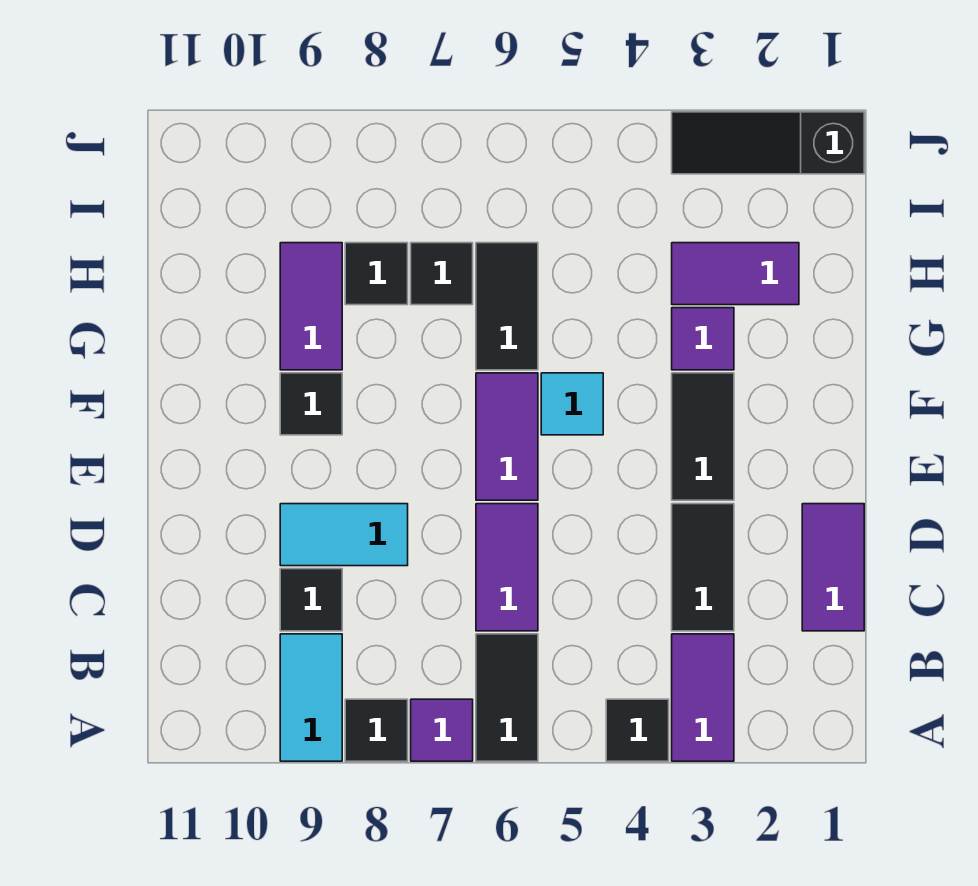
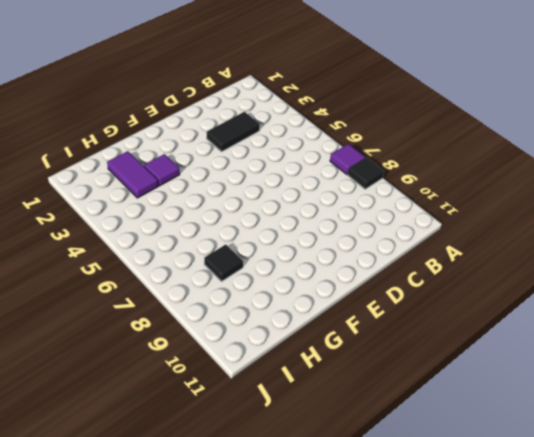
none -> purple 1x2 tile [672,634,734,761]
none -> black 1x1 tile [606,699,669,761]
none -> black 1x2 tile [476,634,538,761]

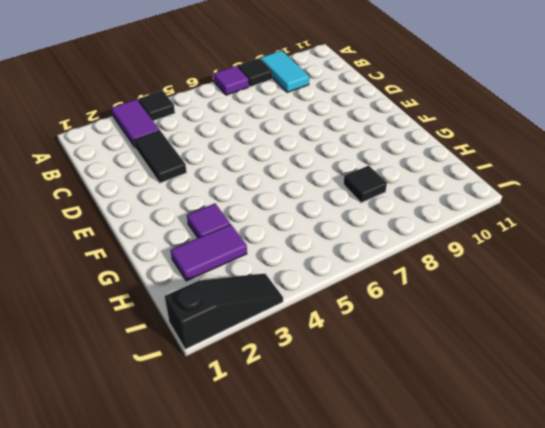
none -> black 1x2 tile [476,634,538,761]
none -> purple 1x2 tile [802,504,864,631]
none -> purple 1x2 tile [476,504,538,631]

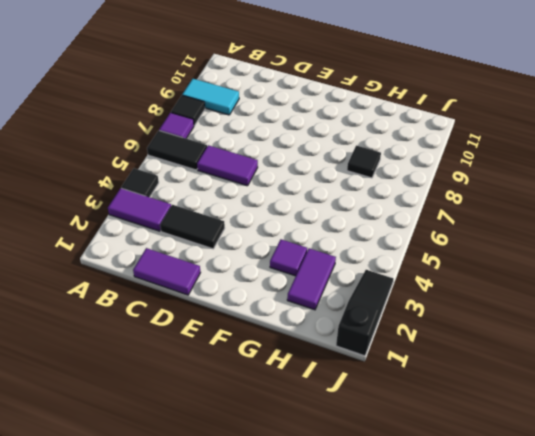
none -> black 1x1 tile [280,569,342,631]
none -> cyan 1x2 tile [280,504,408,566]
none -> black 1x2 tile [672,373,734,500]

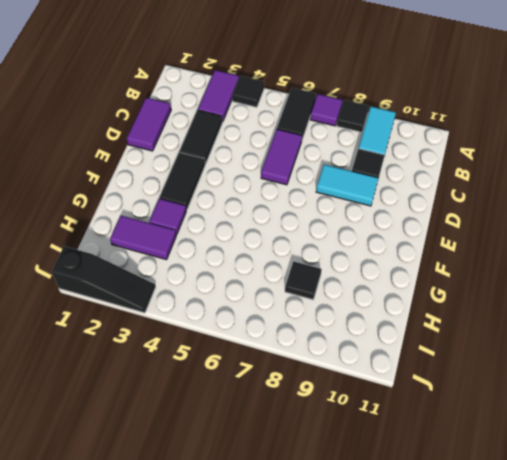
none -> purple 1x2 tile [476,373,538,500]
none -> cyan 1x1 tile [541,373,603,435]
none -> black 1x1 tile [280,373,342,435]

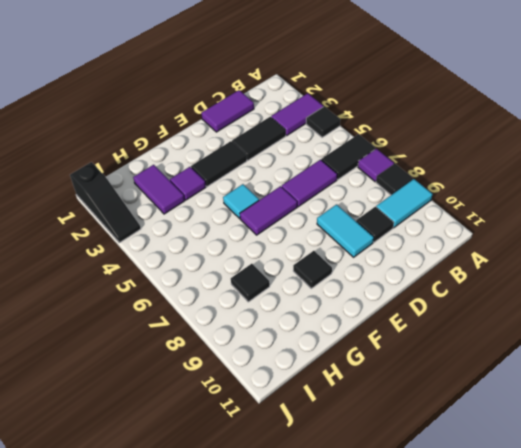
none -> black 1x2 tile [476,243,538,370]
none -> purple 1x2 tile [280,243,342,370]
none -> black 1x1 tile [411,243,473,305]

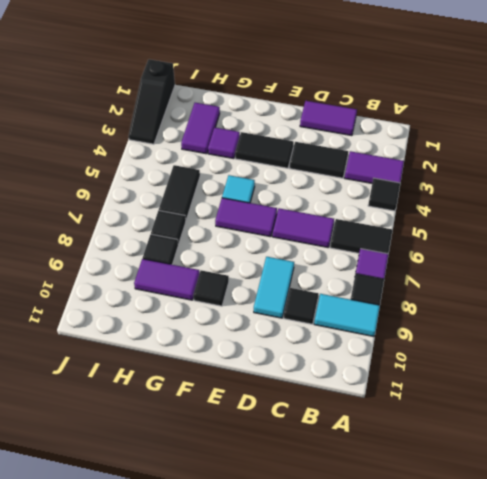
black 1x2 tile [159,165,200,220] -> black 1x2 tile turned to [476,243,538,370]

